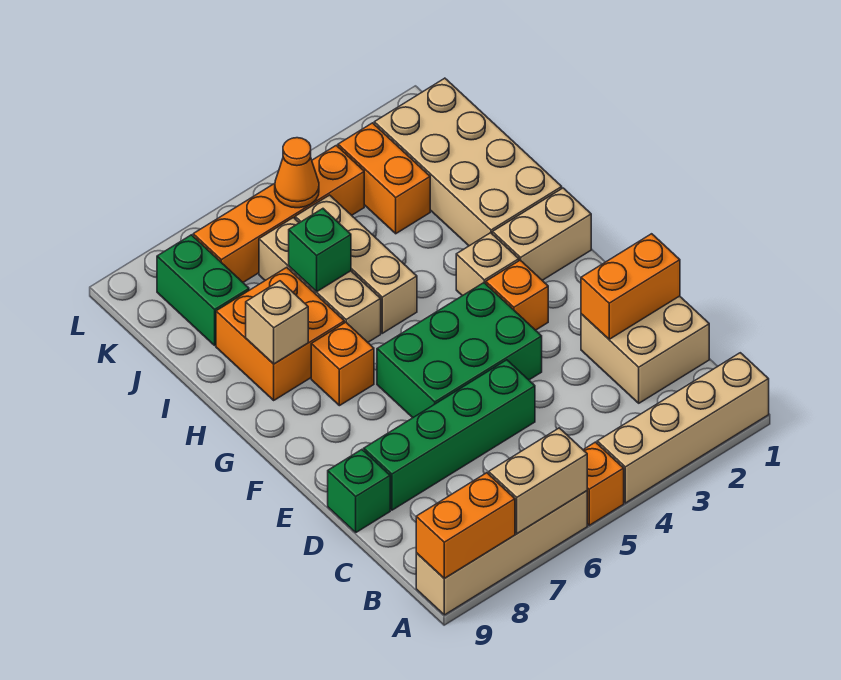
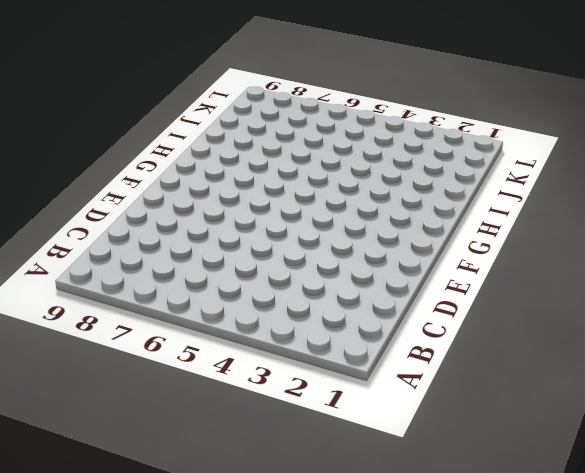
none -> tan 1x4 brick [597,353,769,503]
none -> orange 1x1 brick [583,442,624,525]
none -> tan 1x4 brick [416,491,587,615]

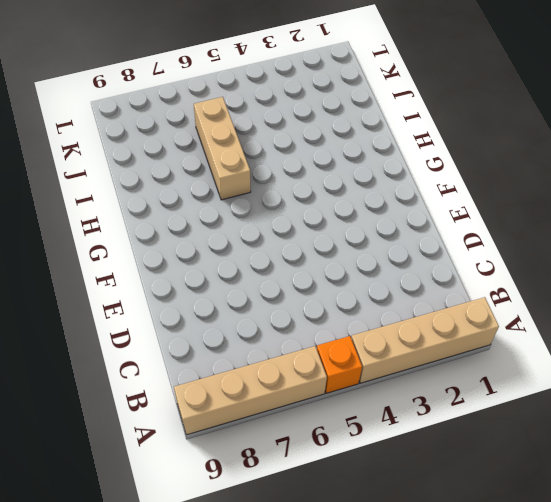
none -> tan 2x2 brick [581,296,709,403]
none -> green 1x4 brick [364,360,535,510]
none -> green 1x1 brick [328,450,390,532]

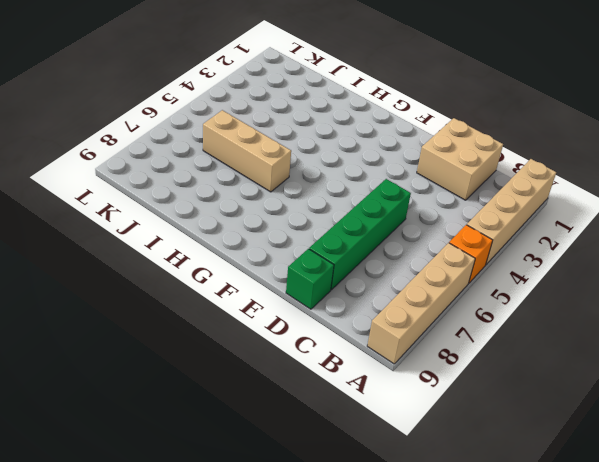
none -> green 2x3 brick [377,283,542,418]
none -> orange 1x1 brick [486,260,548,330]
none -> tan 1x2 brick [492,188,591,280]

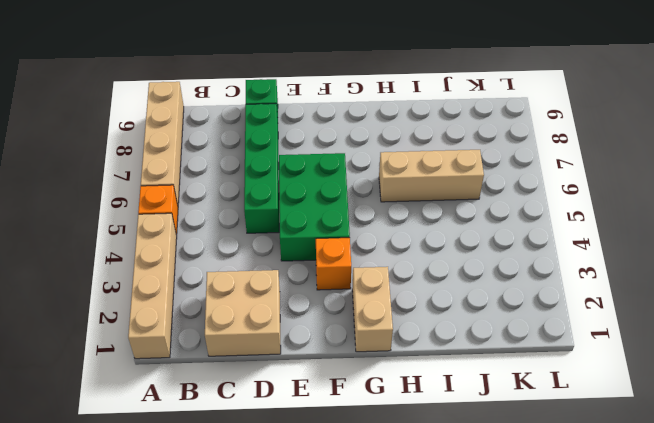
none -> tan 1x1 brick [456,233,519,296]
none -> orange 1x1 brick [311,322,374,406]
none -> tan 2x4 brick [374,78,562,246]

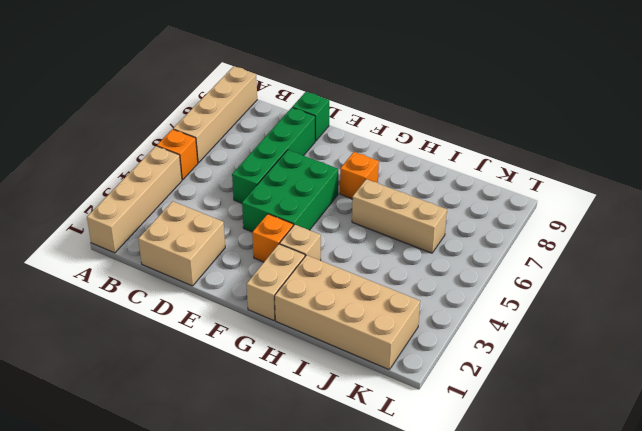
none -> tan 1x3 brick [295,195,417,333]
none -> orange 2x2 brick [216,267,344,400]
none -> orange 1x2 brick [338,123,430,234]

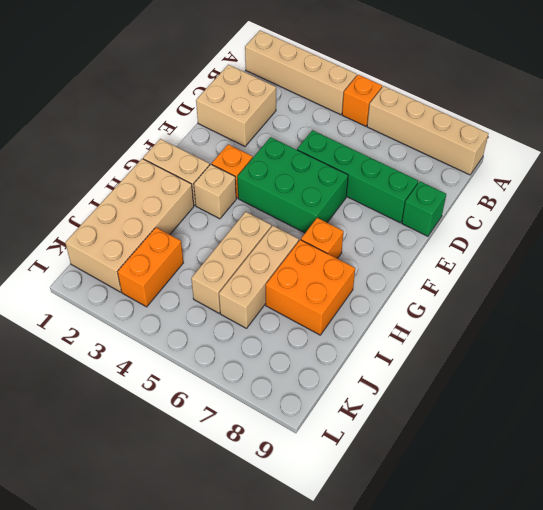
none -> green 1x2 brick [157,235,249,345]
none -> orange 1x4 brick [193,145,364,282]
none -> tan 1x2 brick [489,428,587,534]

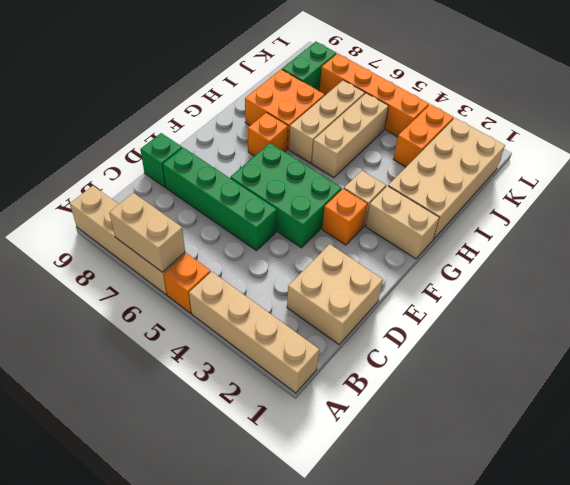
none -> orange 1x2 brick [416,473,515,578]
none -> orange 1x2 brick [581,234,680,339]
none -> tan 1x1 brick [246,281,308,364]

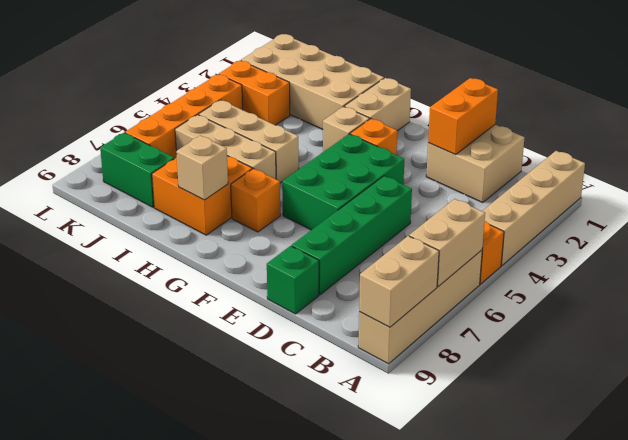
tan 1x2 brick [359,236,439,327] -> orange 1x2 brick [416,473,515,578]
none -> green 1x1 brick [289,209,351,292]
none -> orange 1x1 cone [275,138,319,208]

